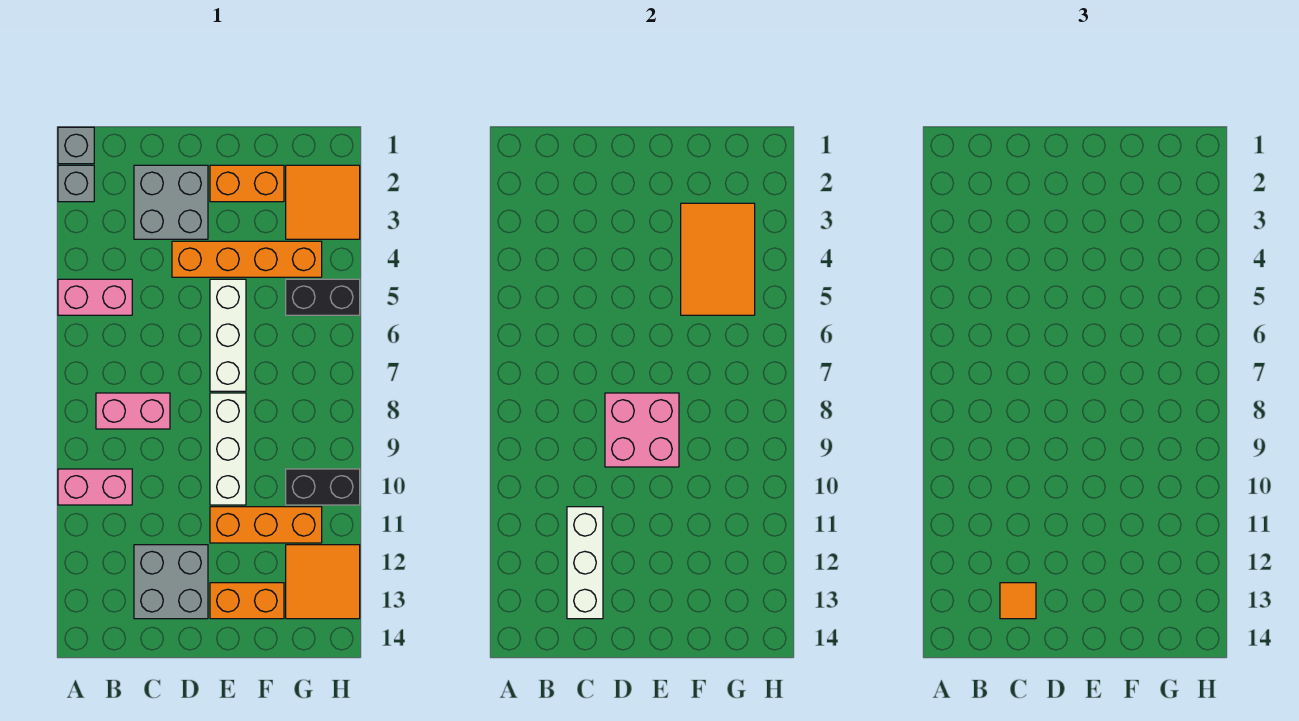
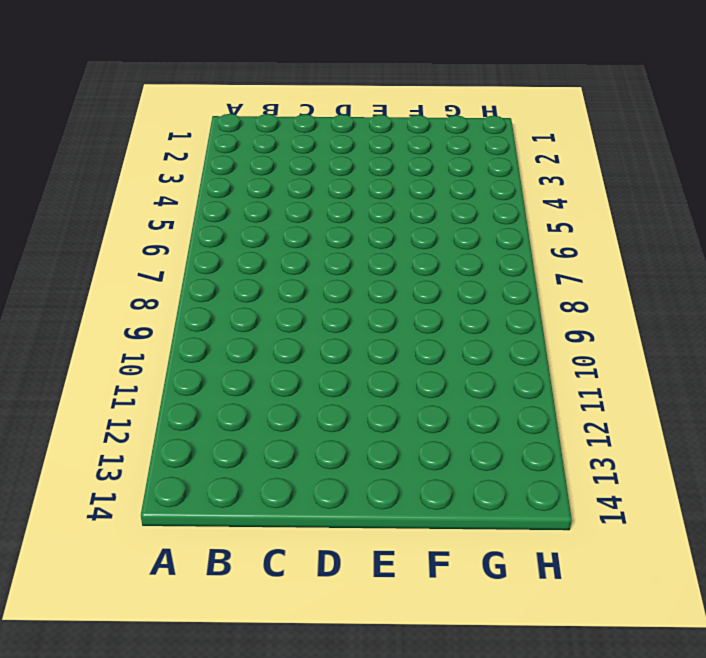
none -> grey 1x1 brick [58,127,94,164]
none -> grey 1x1 brick [58,165,94,202]
none -> pink 1x2 brick [58,279,132,315]

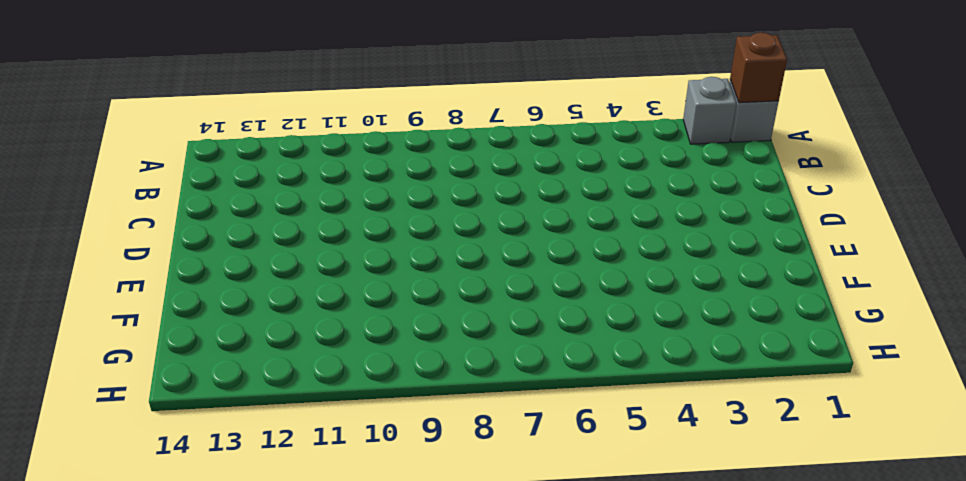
brown 1x1 brick [730,33,787,103] -> none
none -> pink 1x2 brick [58,279,132,315]
none -> pink 1x2 brick [58,469,132,505]
none -> pink 1x2 brick [96,393,170,429]

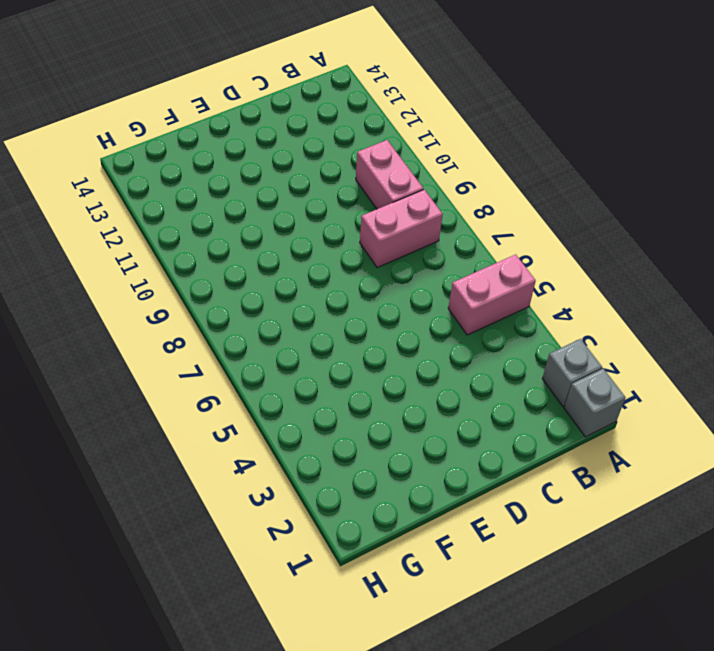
pink 1x2 brick [356,140,423,209] -> pink 1x2 brick turned to [58,469,132,505]
none -> grey 2x2 brick [134,165,208,239]
none -> grey 2x2 brick [134,545,208,619]
none -> orange 1x4 brick [172,241,322,277]

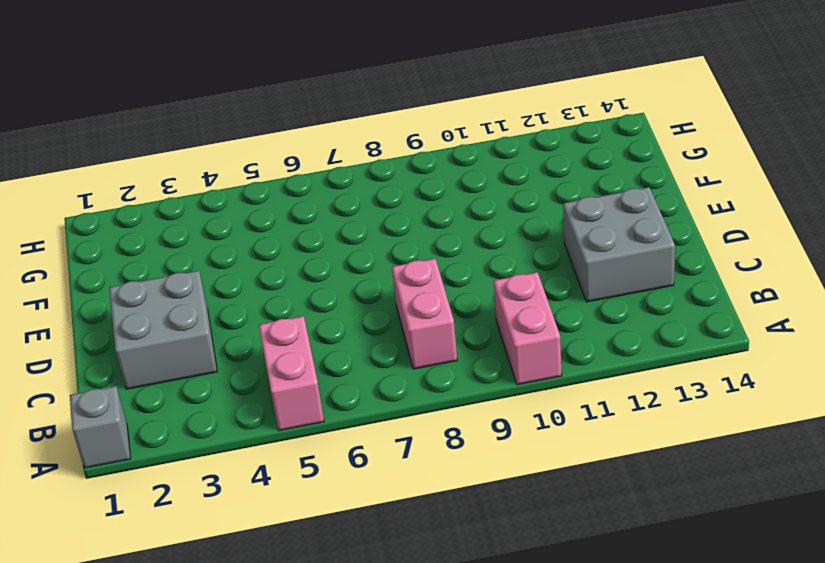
none -> grey 1x1 brick [58,165,94,202]
none -> orange 1x4 brick [172,241,322,277]
none -> orange 1x2 brick [210,165,284,202]

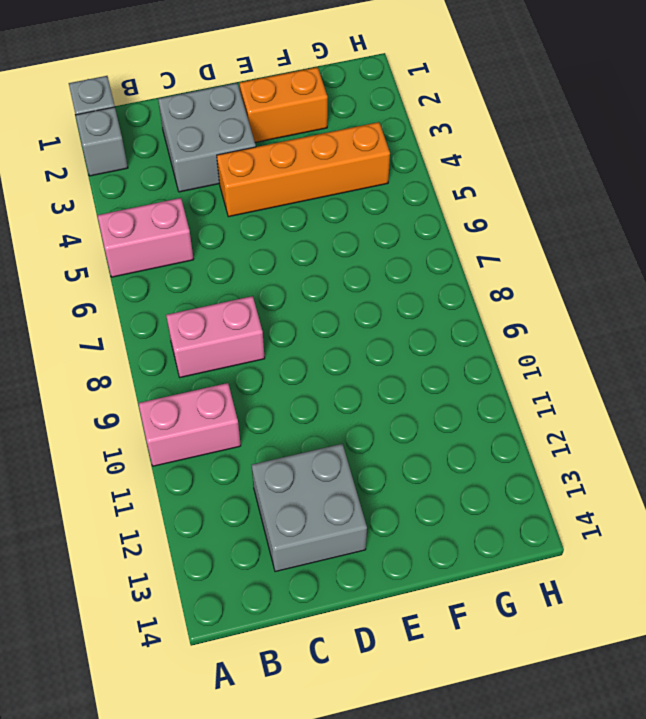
none -> white 1x3 brick [210,279,246,391]
none -> white 1x3 brick [210,393,246,505]
none -> orange 1x3 brick [210,507,322,543]

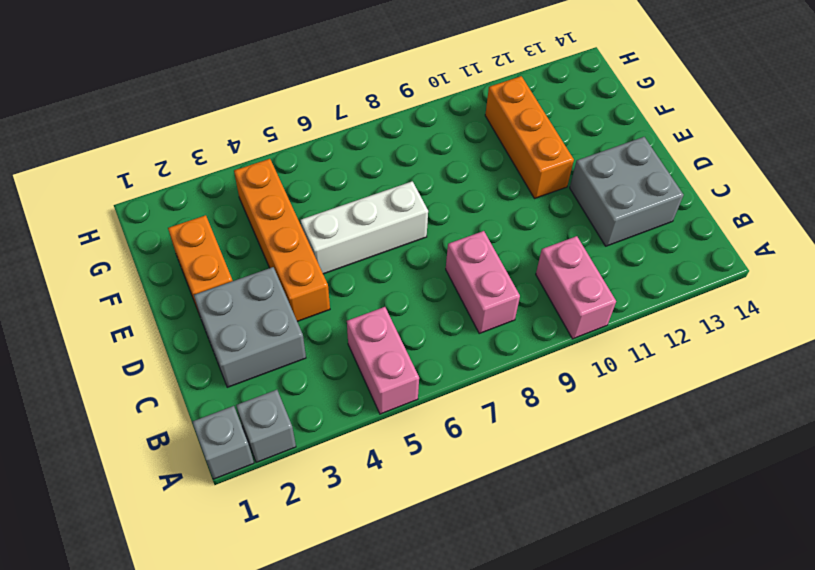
none -> white 1x3 brick [210,393,246,505]
none -> orange 1x2 brick [210,583,284,619]
none -> orange 2x2 tile [286,165,360,239]

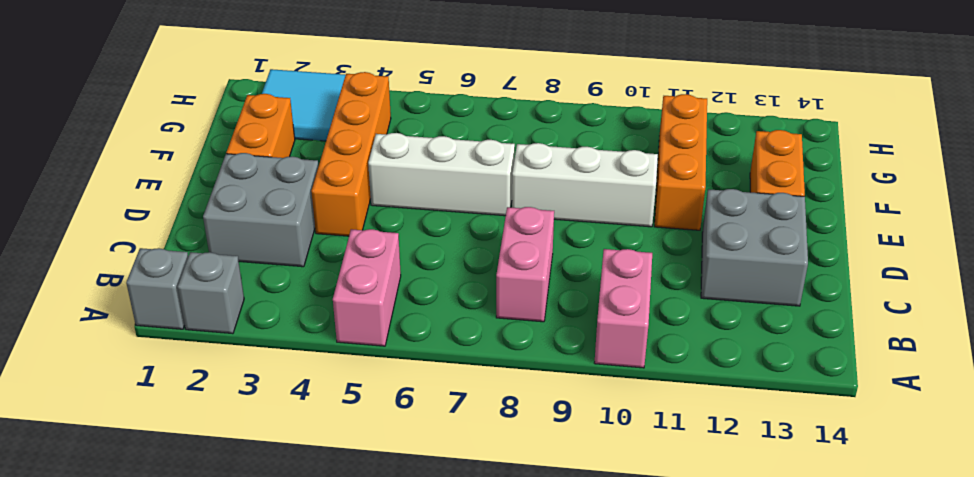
cyan 2x2 tile [262,69,345,141] -> orange 2x2 tile [286,165,360,239]
none -> black 1x2 brick [286,279,360,315]
none -> black 1x2 brick [286,469,360,505]
none -> orange 2x2 tile [286,545,360,619]

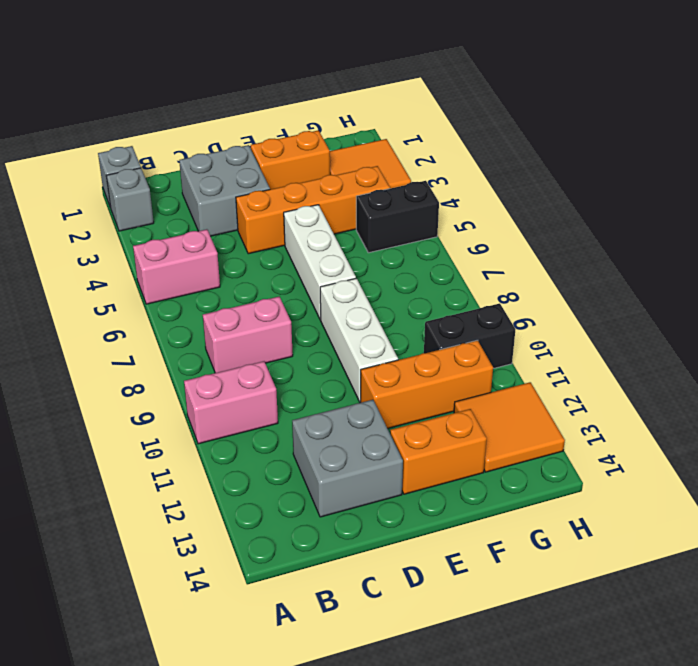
none -> white 1x3 brick [567,507,603,619]
none -> pink 2x2 brick [605,393,679,467]
none -> orange 2x3 tile [681,203,755,315]

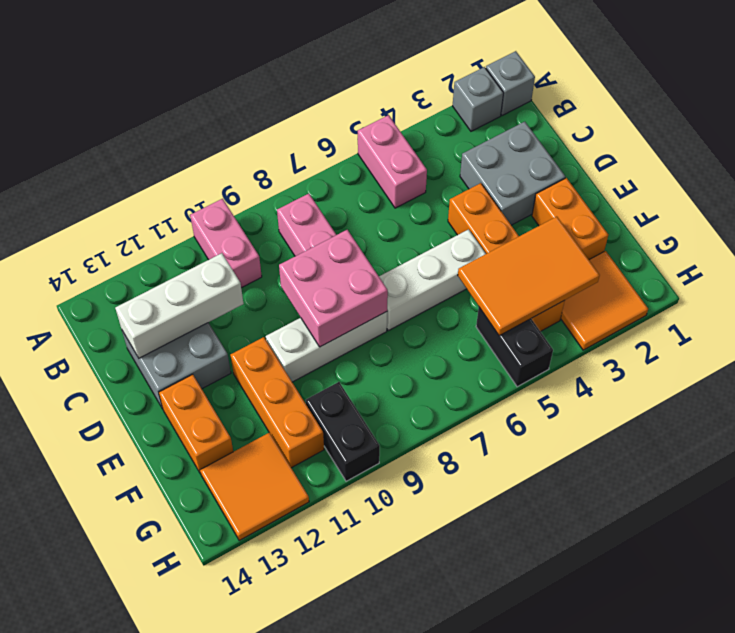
none -> orange 1x1 tile [1000,583,1036,619]

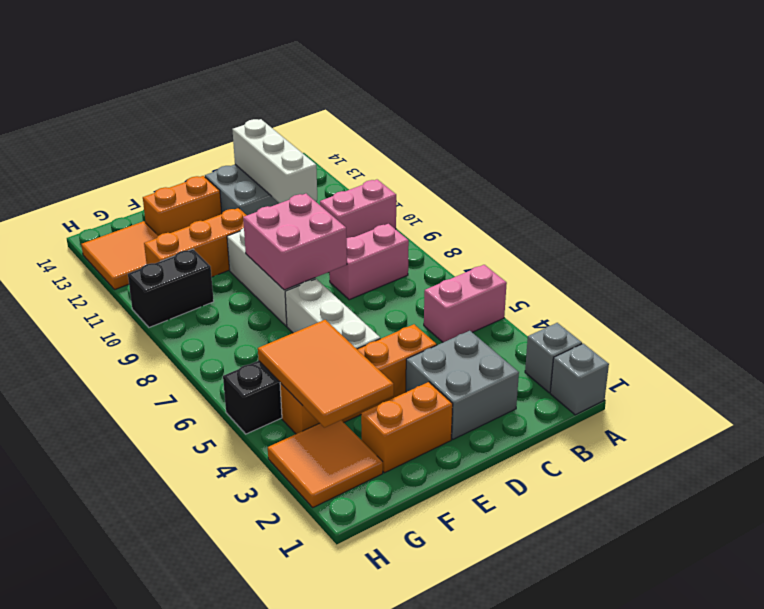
none -> orange 1x1 tile [1000,583,1036,619]

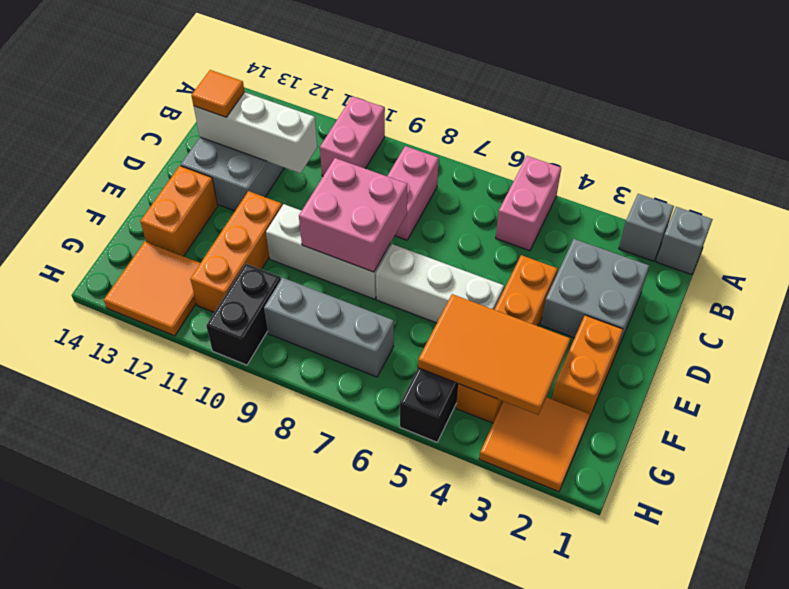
grey 1x3 brick [264,278,394,377] -> none

